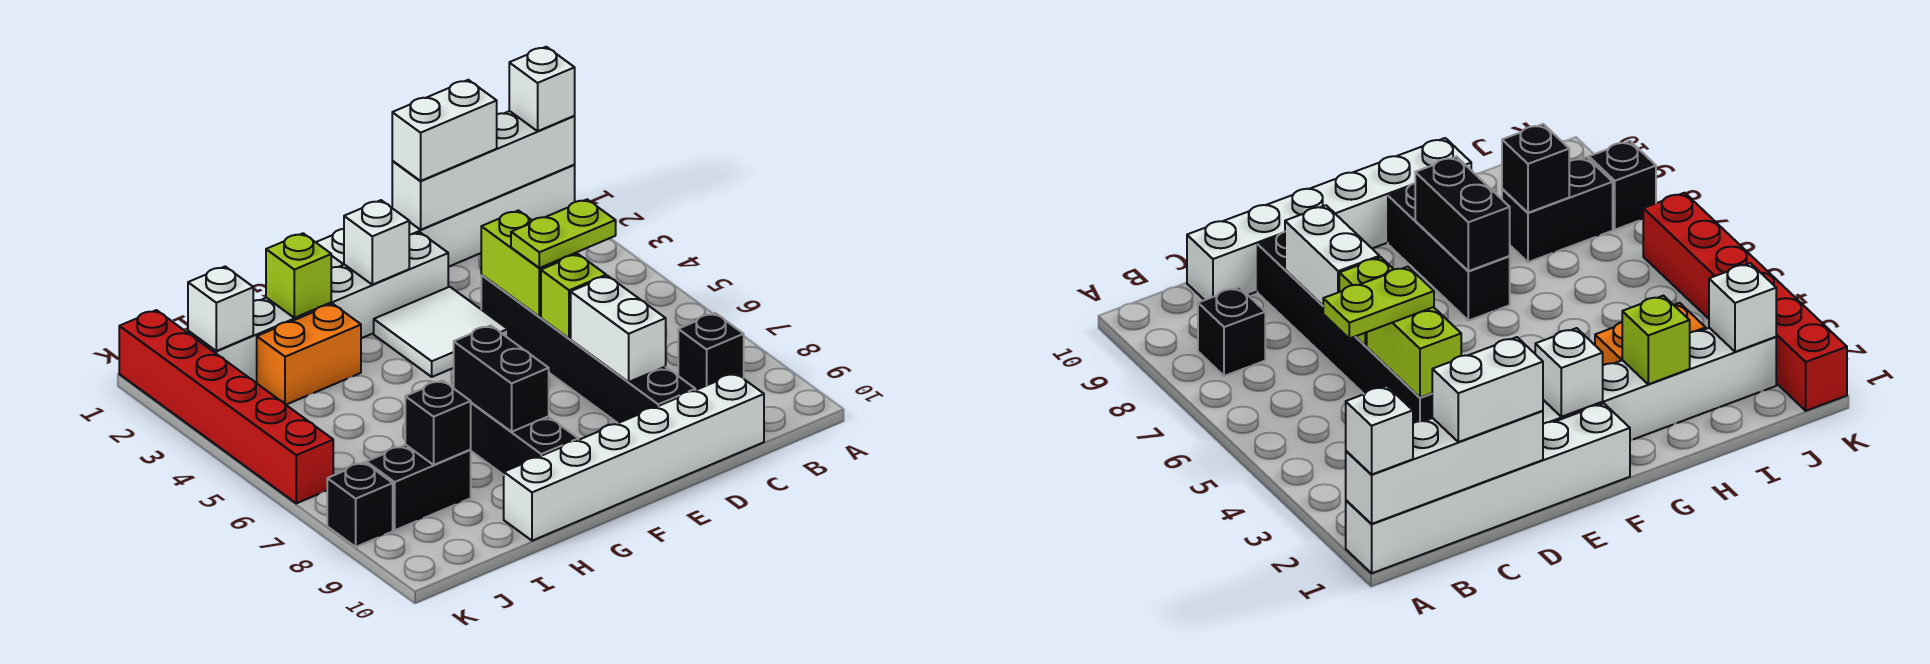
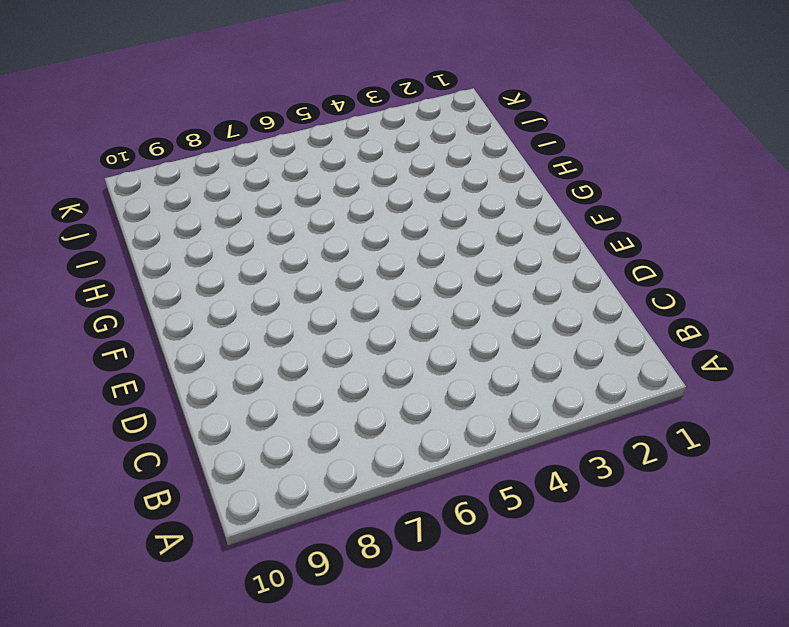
none -> white 1x6 brick [316,165,575,268]
none -> black 1x1 brick [678,313,744,390]
none -> white 1x6 brick [504,373,764,541]

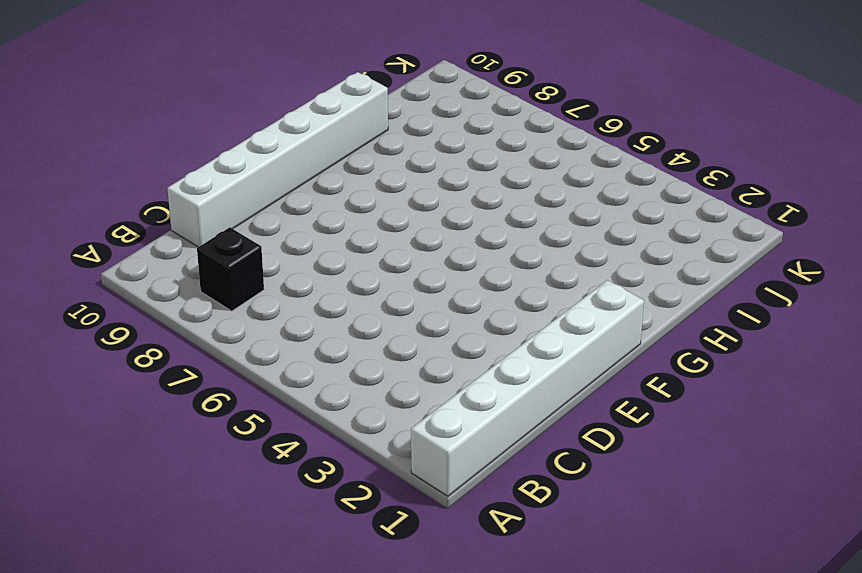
none -> black 1x6 brick [481,275,695,423]
none -> white 1x6 brick [188,233,448,383]
none -> white 2x2 tile [374,287,508,377]

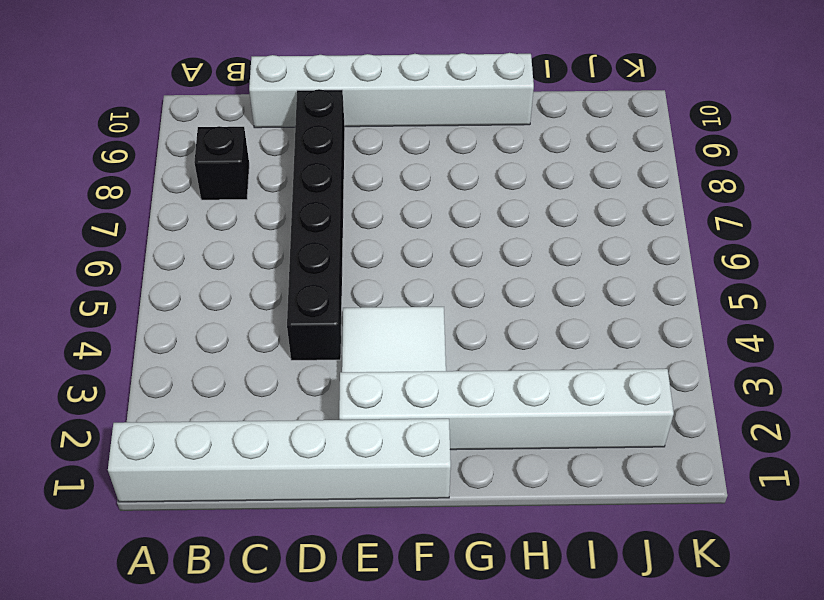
none -> black 1x3 brick [470,403,578,475]
none -> orange 1x2 brick [257,304,361,405]
none -> black 1x2 brick [366,445,471,530]

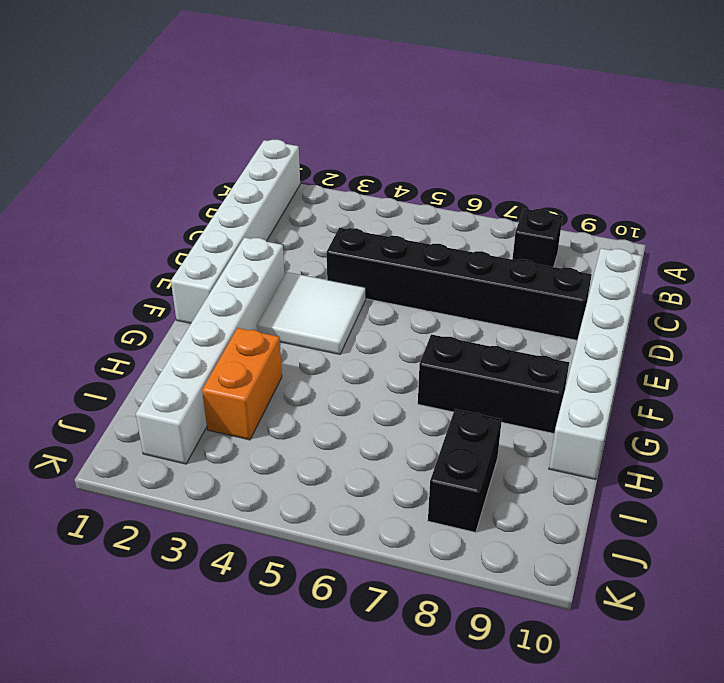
none -> red 1x6 brick [119,310,333,503]
none -> black 1x1 brick [327,462,393,547]
none -> white 1x4 brick [392,111,575,230]

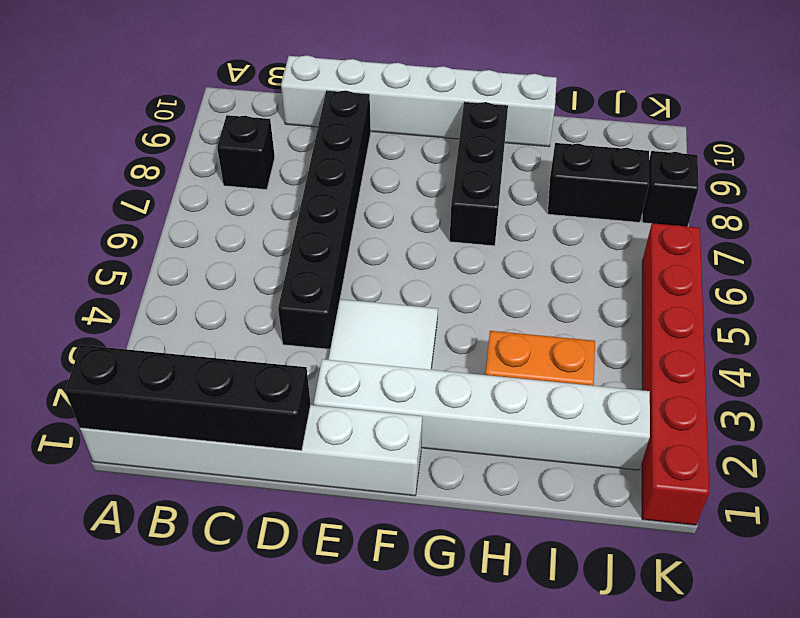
black 1x4 brick [65,345,311,451] -> white 1x4 brick [392,111,575,230]
none -> lime 1x2 brick [481,211,577,317]
none -> lime 1x1 brick [541,254,606,339]
none -> white 1x2 brick [571,276,666,382]

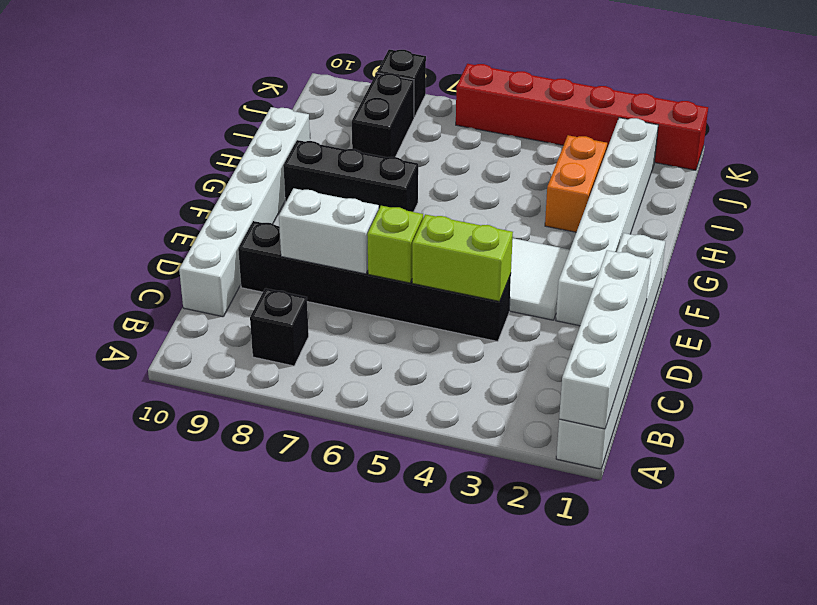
none -> white 1x1 brick [344,200,409,285]
none -> black 1x2 brick [454,326,549,432]
none -> lime 1x1 brick [266,233,331,318]

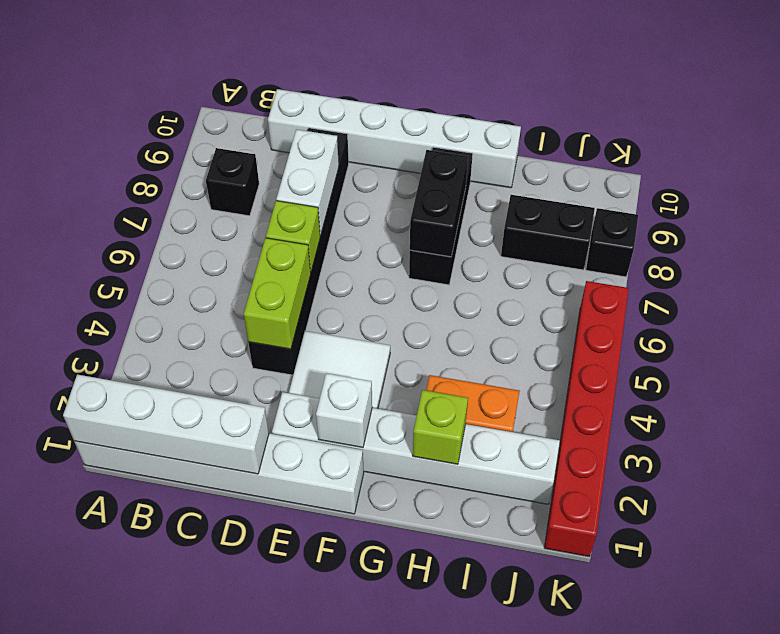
none -> black 1x1 brick [405,380,471,465]
none -> white 1x1 brick [188,267,253,351]
none -> white 1x1 brick [509,47,575,131]

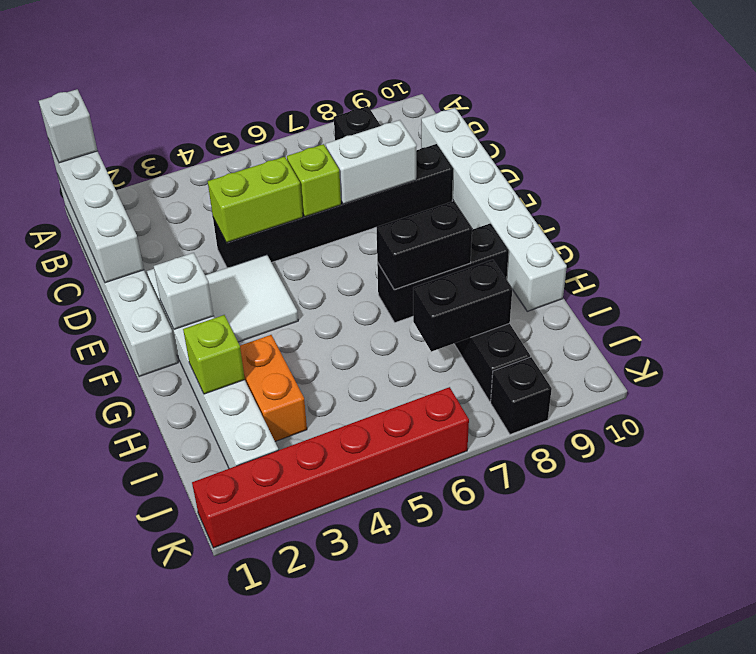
black 1x2 brick [413,260,512,352] -> black 1x1 brick [405,380,471,465]
none -> white 1x1 brick [188,267,253,351]
none -> white 1x2 brick [392,80,497,181]
none -> lime 1x2 plate [511,199,616,268]

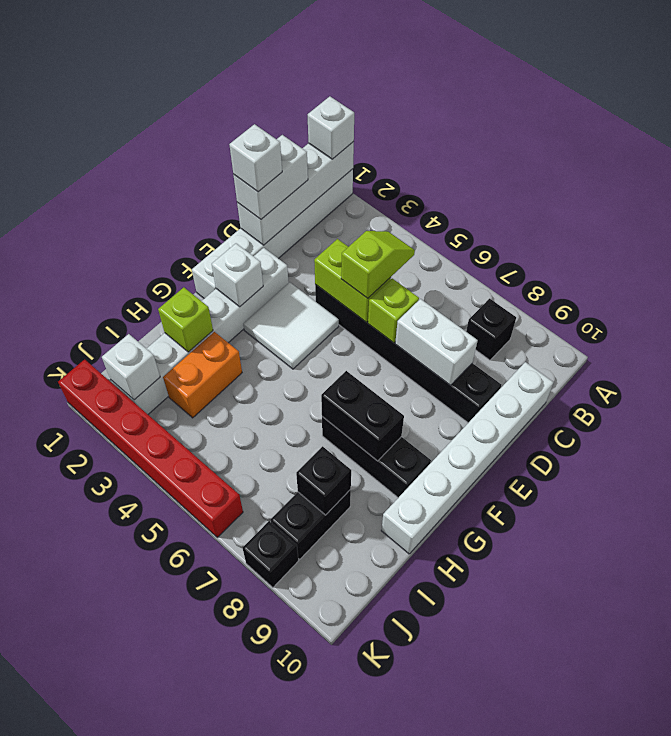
lime 1x2 slope [341,231,415,298] -> lime 1x2 plate [511,199,616,268]
white 1x1 brick [229,124,282,192] -> none

